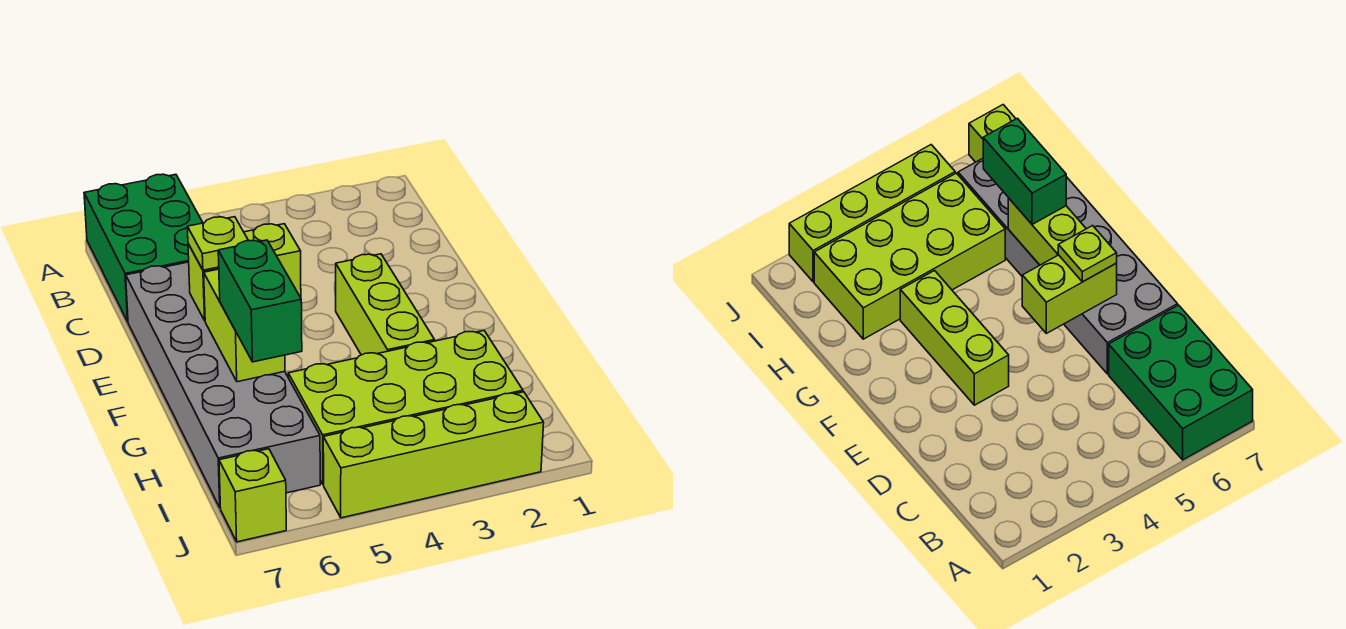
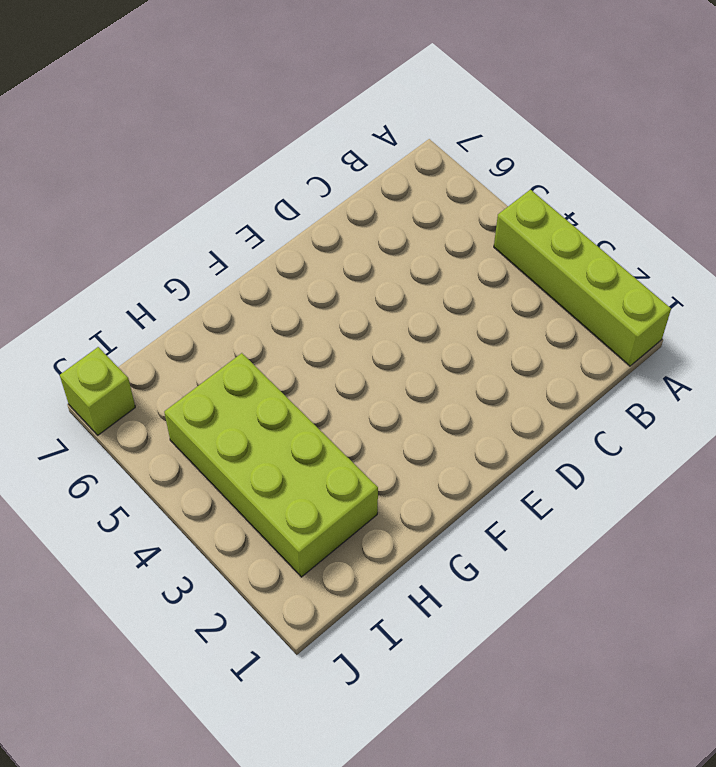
lime 1x4 brick [494,190,671,366] -> lime 1x4 brick moved to [323,392,544,518]
none -> green 2x3 brick [84,174,203,322]
none -> grey 2x6 brick [126,262,320,507]

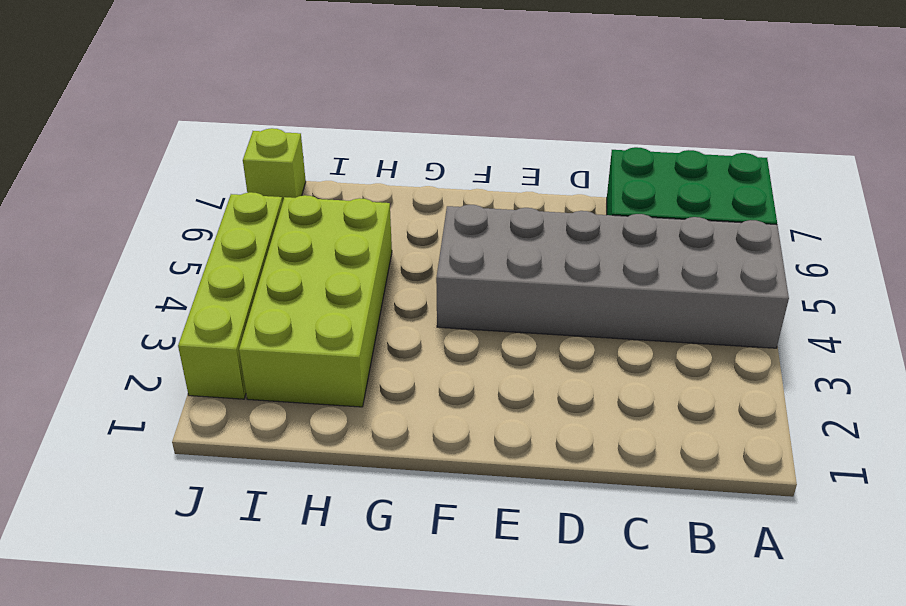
grey 2x6 brick [436,205,789,348] -> grey 2x6 brick moved to [126,262,320,507]
none -> lime 1x3 brick [336,254,434,355]
none -> lime 1x2 brick [188,224,301,321]

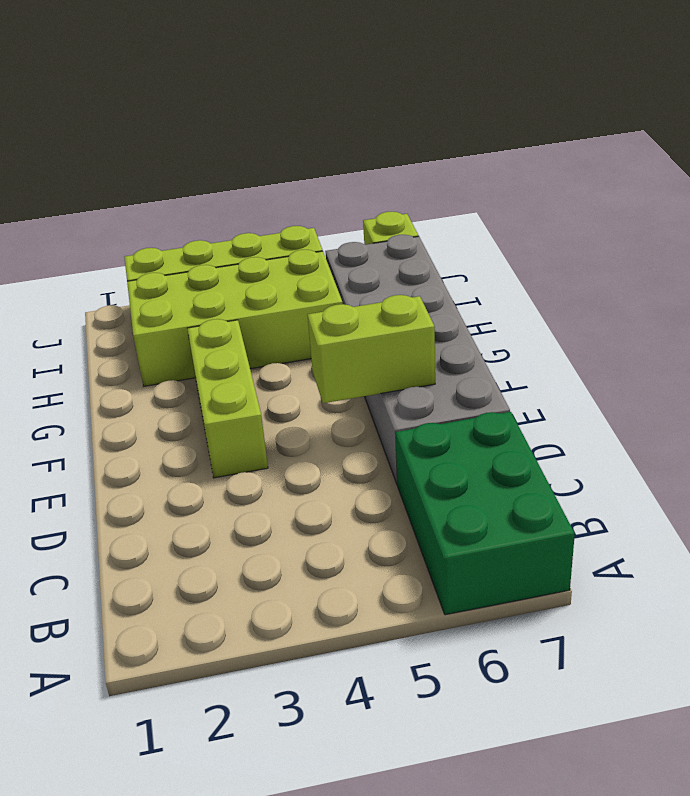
none -> lime 1x2 brick [204,269,285,382]
none -> lime 1x1 plate [187,217,248,270]

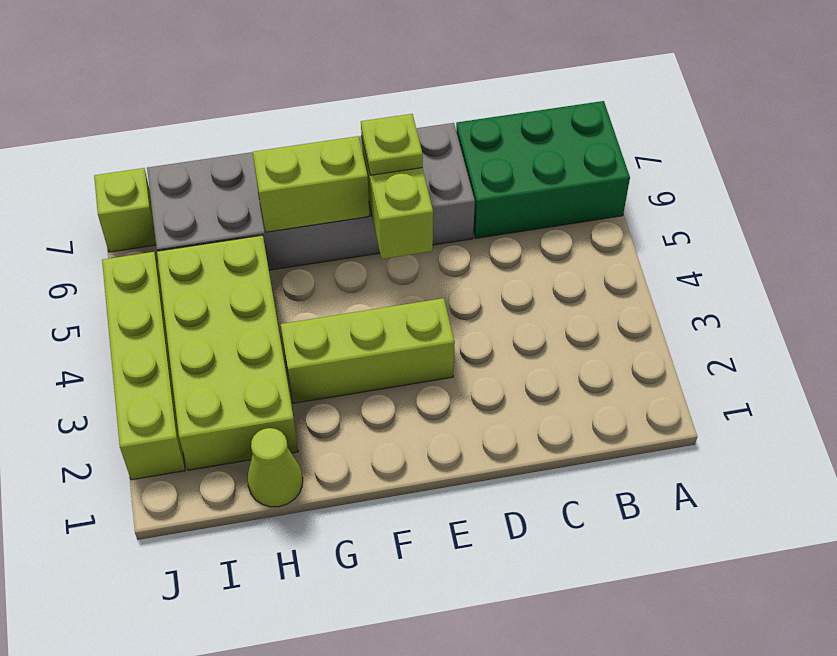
lime 1x1 cone [247,428,303,507] -> none
none -> green 1x2 brick [218,240,302,362]

